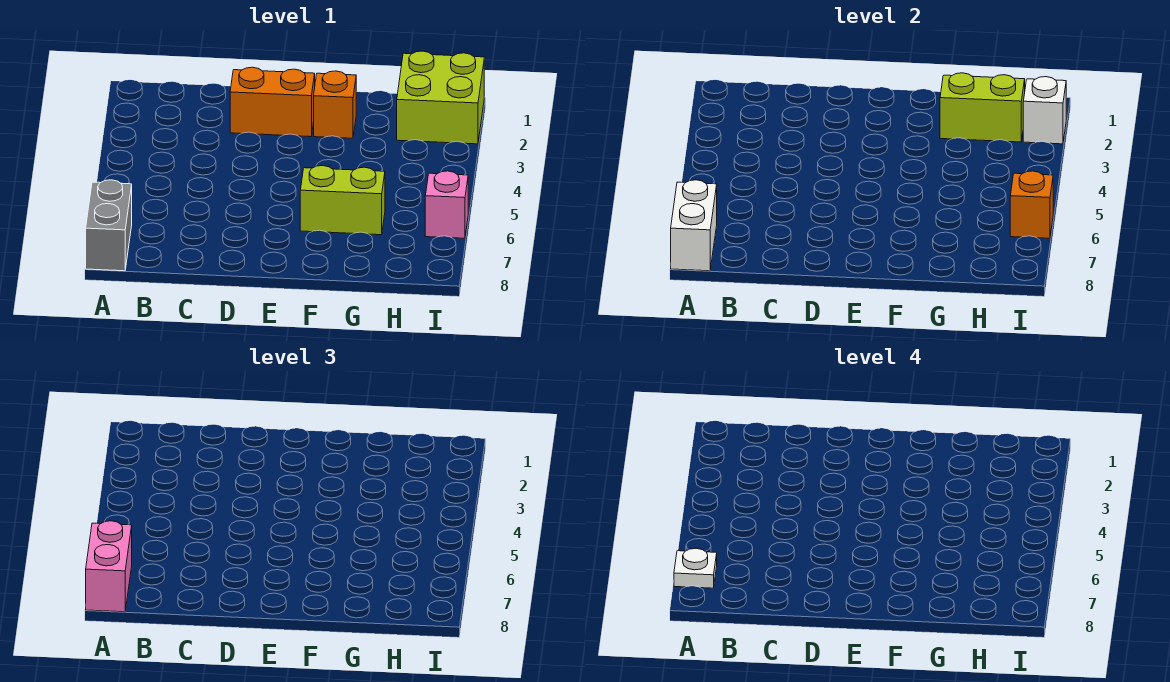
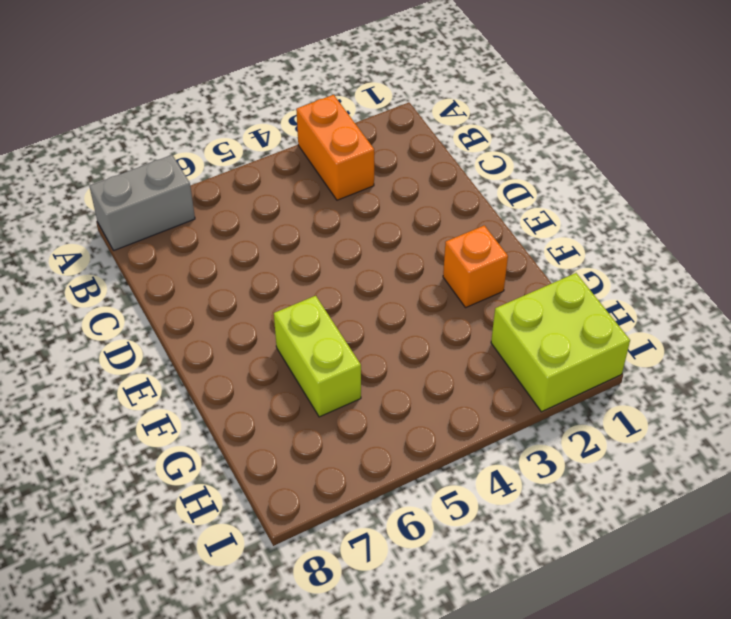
orange 1x2 brick [296,95,374,200] -> orange 1x2 brick moved to [230,67,315,137]
none -> pink 1x1 brick [425,171,468,238]
none -> white 1x2 brick [671,180,717,271]
none -> lime 1x2 brick [940,73,1025,142]

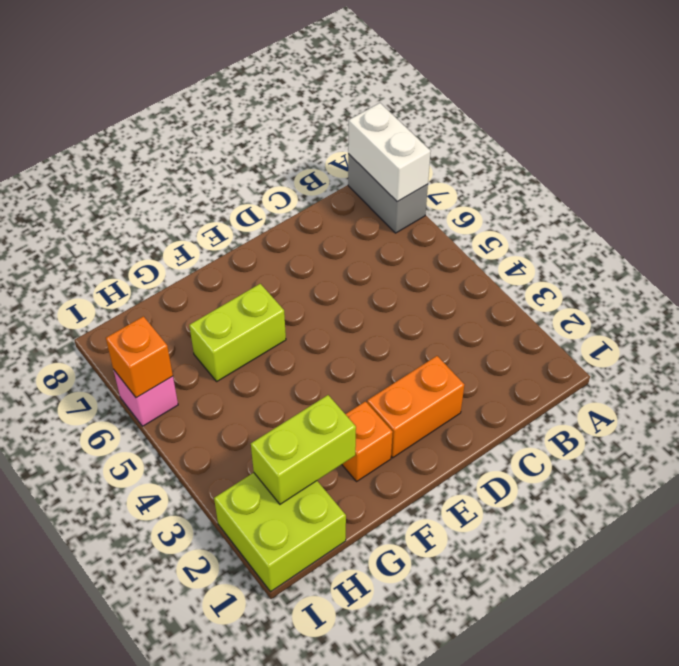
none -> white 1x1 brick [1023,77,1066,144]
none -> pink 1x2 brick [86,521,132,612]
none -> white 1x1 plate [674,548,717,588]

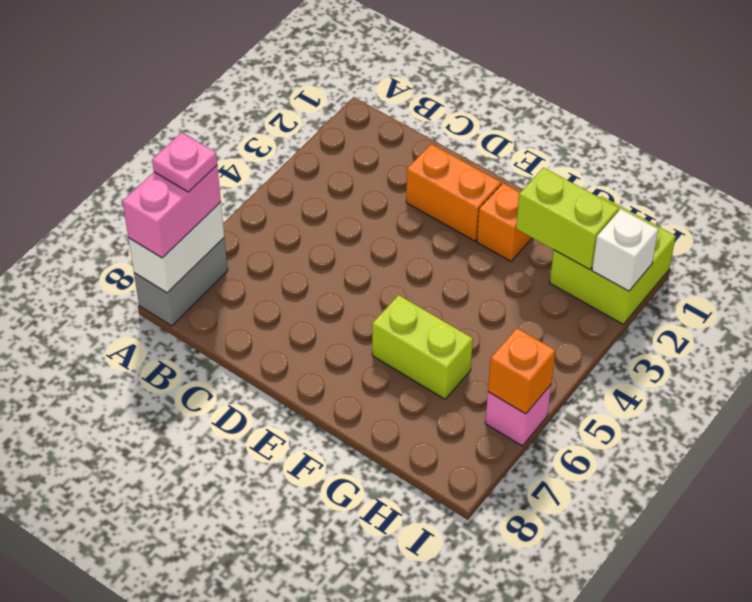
pink 1x1 plate [152,133,217,192] -> white 1x1 plate [674,548,717,588]

